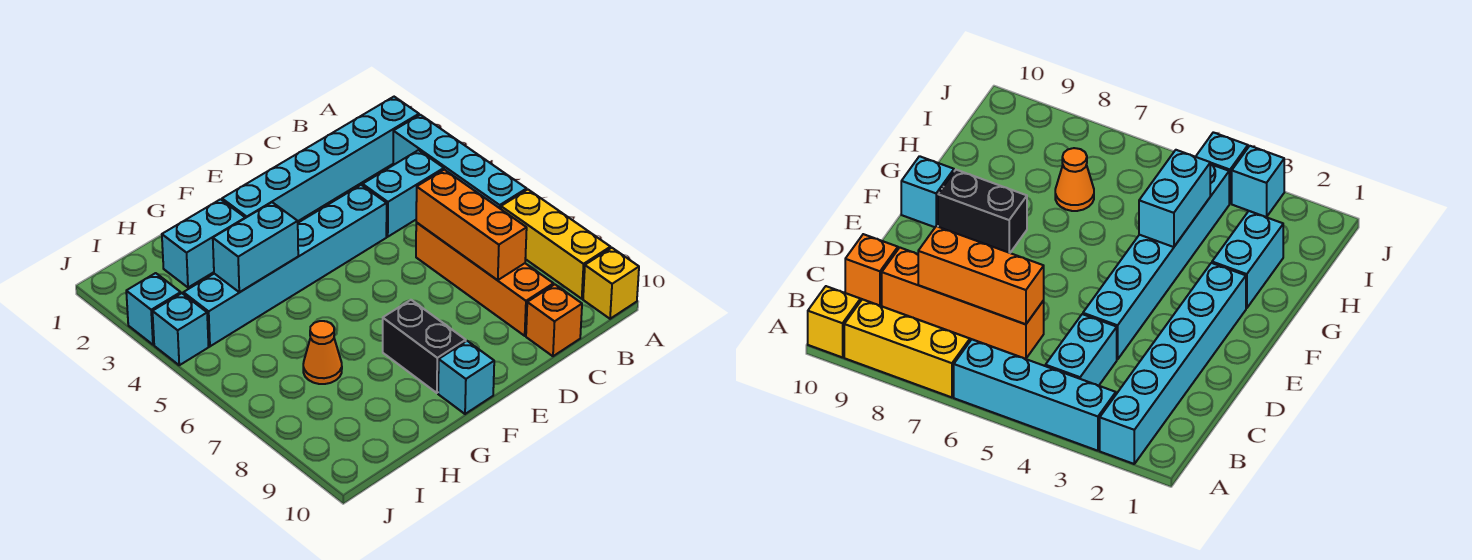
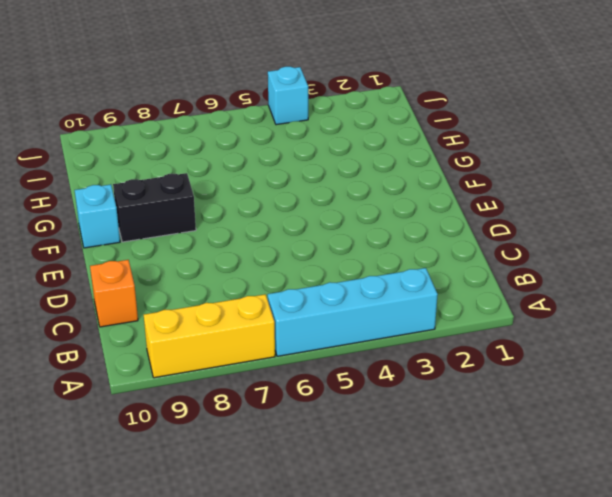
none -> cyan 1x6 brick [222,97,419,221]
none -> yellow 1x1 brick [583,248,639,319]
none -> cyan 1x2 brick [363,150,444,237]

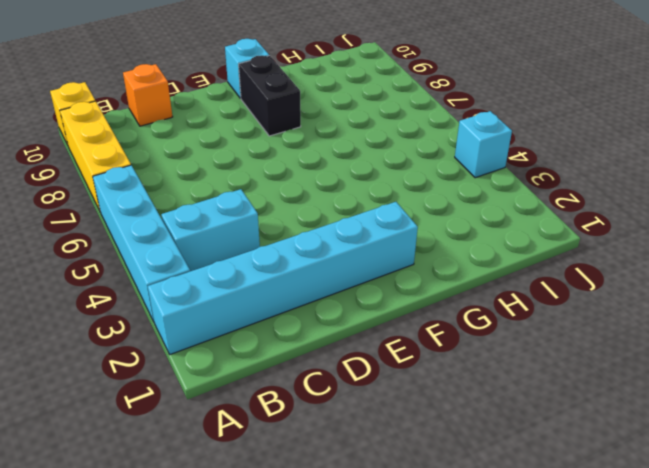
none -> orange 1x4 brick [416,223,553,336]
none -> cyan 1x6 brick [183,185,387,346]
none -> cyan 1x2 brick [162,199,245,287]

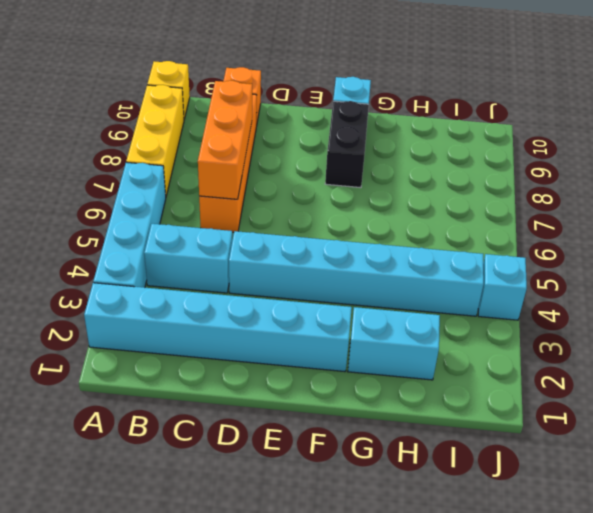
none -> orange 1x1 cone [303,321,342,384]
none -> cyan 1x1 brick [126,273,181,345]
none -> cyan 1x2 brick [213,202,298,292]

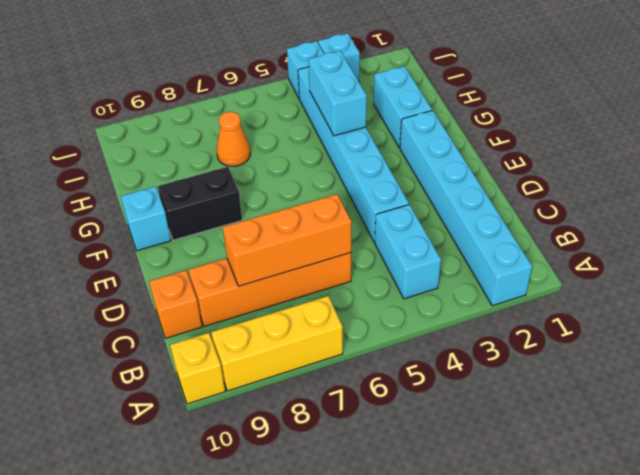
none -> cyan 1x4 brick [393,115,527,209]

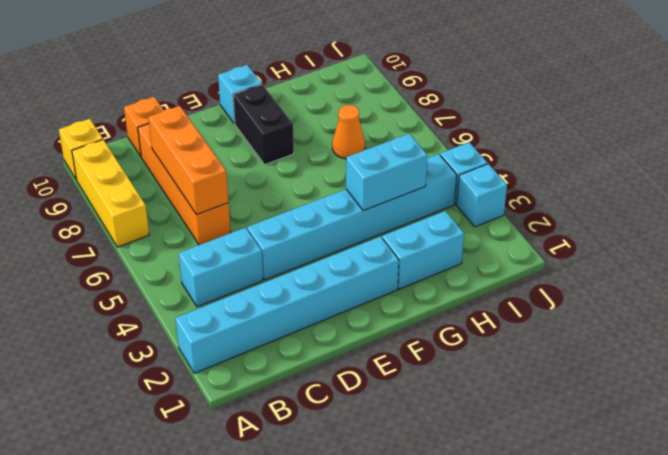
none -> cyan 1x4 brick [393,115,527,209]

